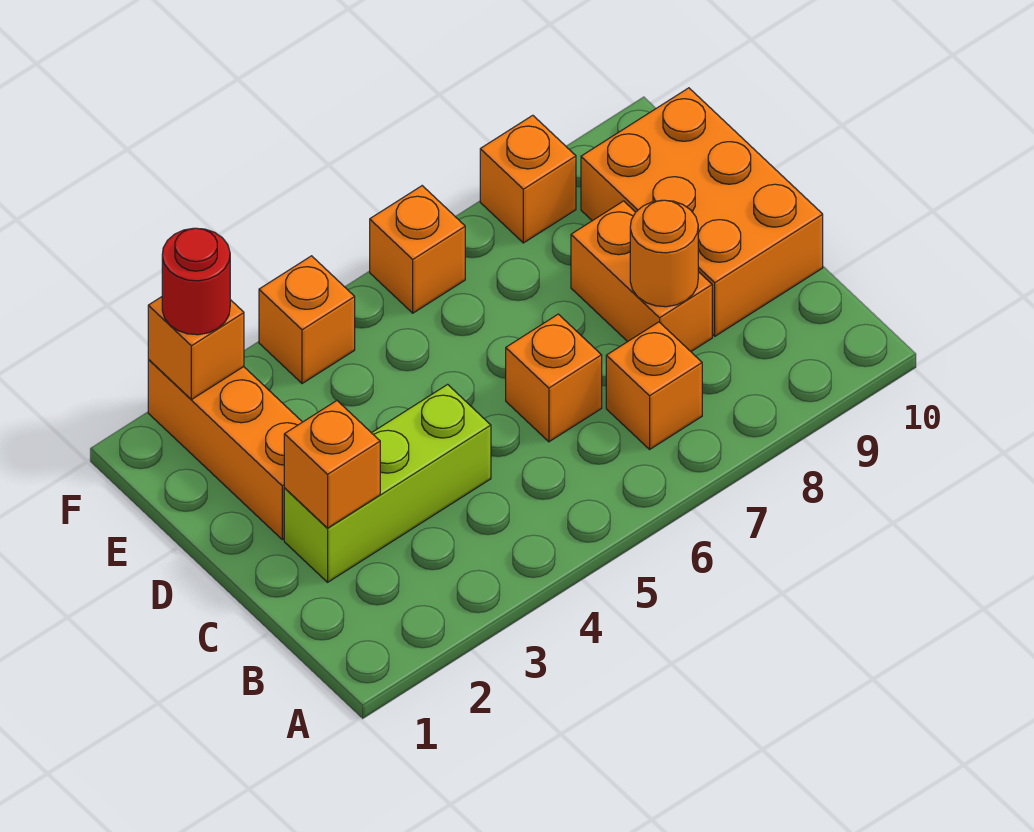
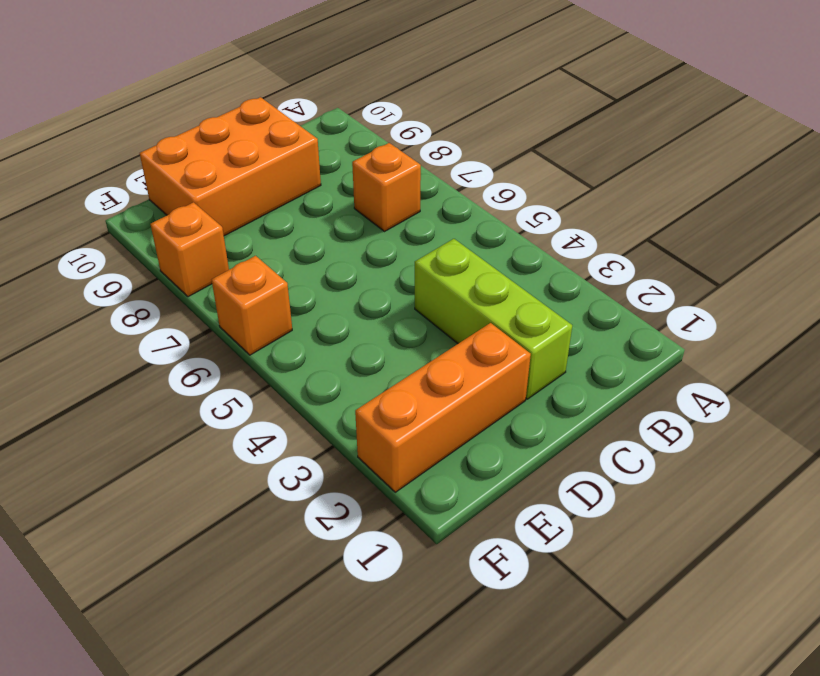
none -> orange 1x1 brick [506,314,602,442]
none -> orange 1x2 brick [571,201,712,351]
none -> orange 1x1 brick [259,256,355,384]

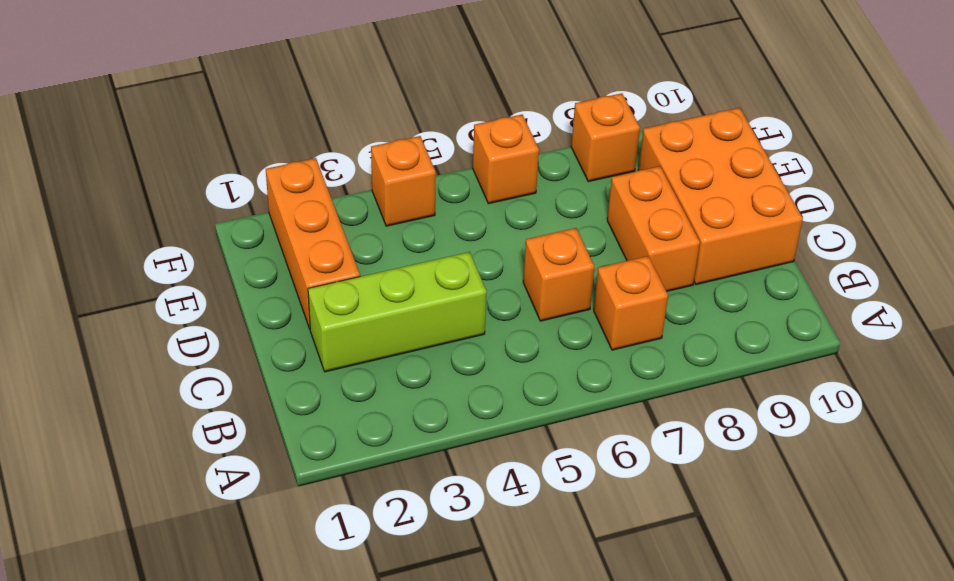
none -> orange 1x1 brick [284,401,380,528]
none -> orange 1x1 round brick [630,200,698,307]
none -> orange 1x1 brick [148,297,244,400]

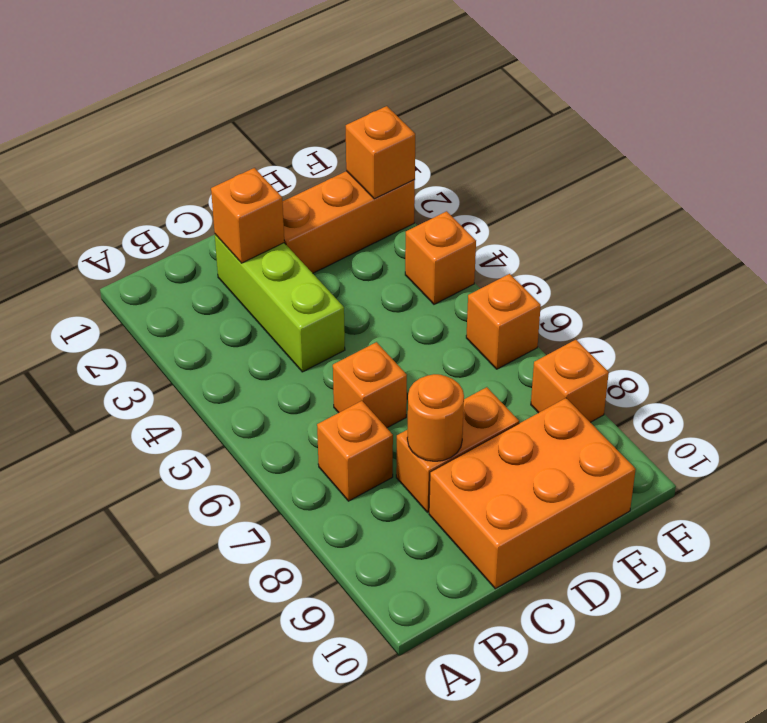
none -> red 1x1 round brick [162,228,230,335]

